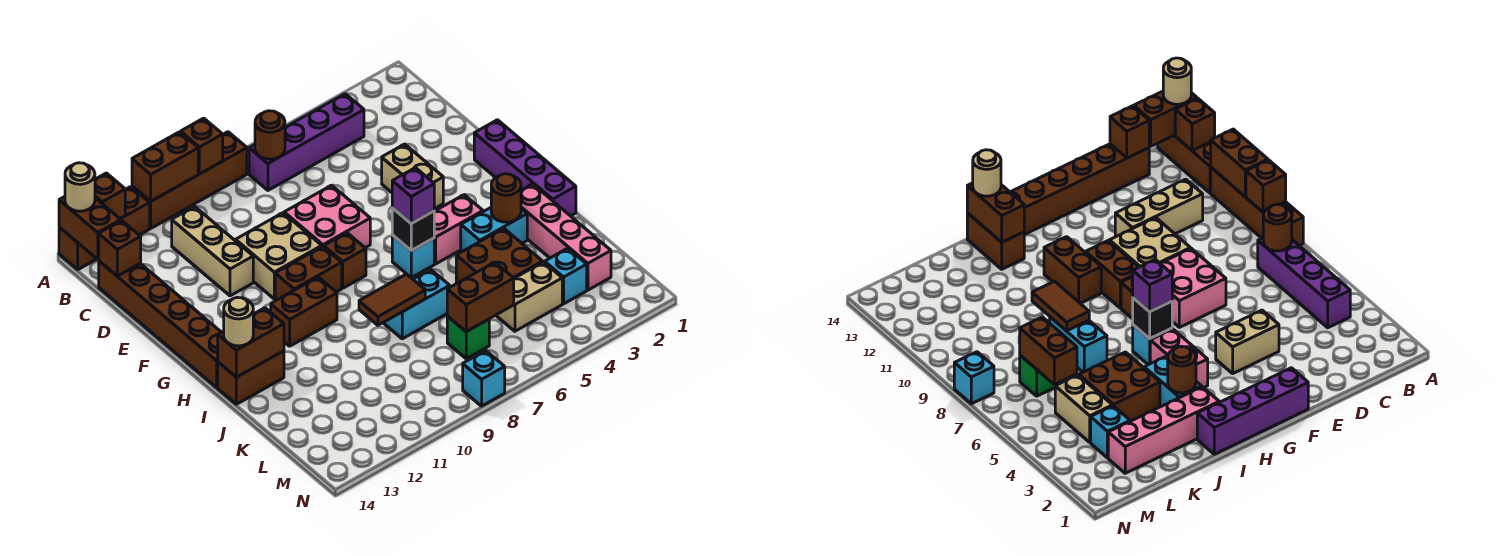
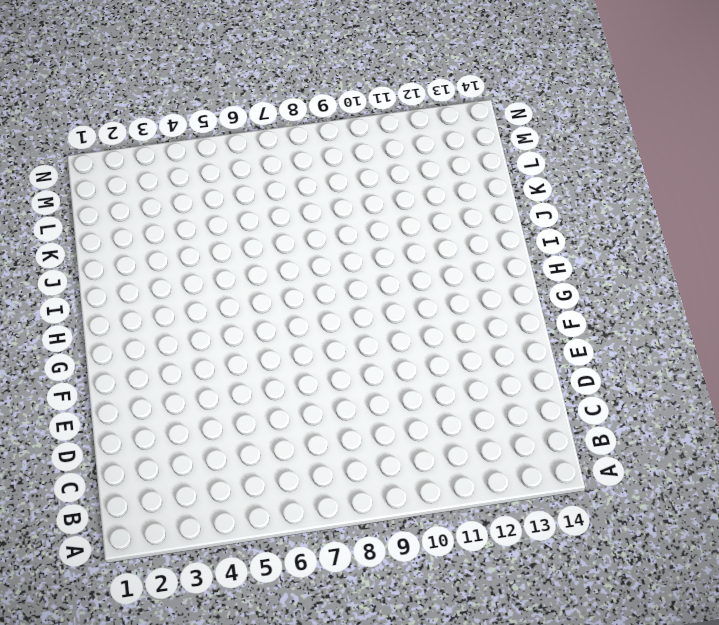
none -> brown 1x4 brick [132,132,247,228]
none -> brown 1x3 brick [59,187,150,269]
none -> purple 1x4 brick [249,94,364,190]
none -> tan 1x3 brick [172,206,253,296]

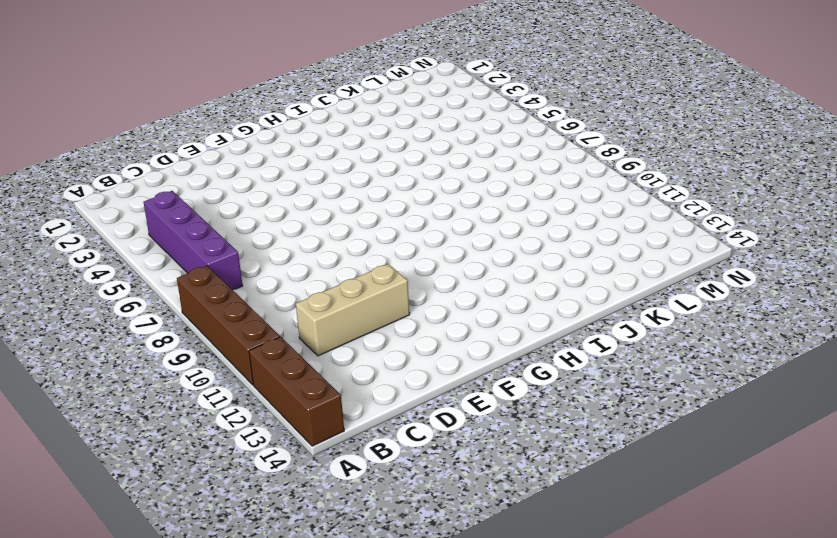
none -> brown 1x6 brick [99,261,221,387]
none -> tan 1x2 brick [382,144,443,209]
none -> pink 2x2 brick [284,185,370,248]
none -> tan 2x2 brick [236,213,322,299]

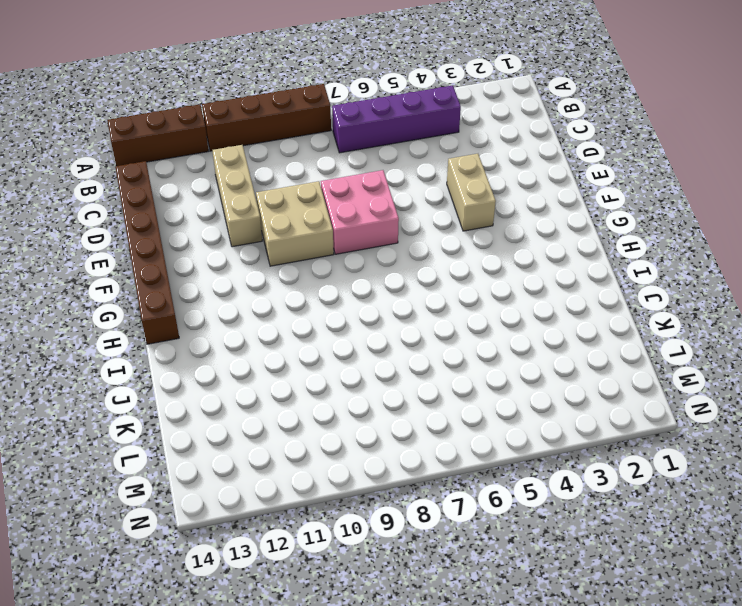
none -> purple 1x4 brick [474,120,576,216]
none -> brown 1x1 brick [324,233,366,288]
none -> brown 1x2 brick [275,246,342,300]
none -> pink 1x2 brick [434,195,483,264]

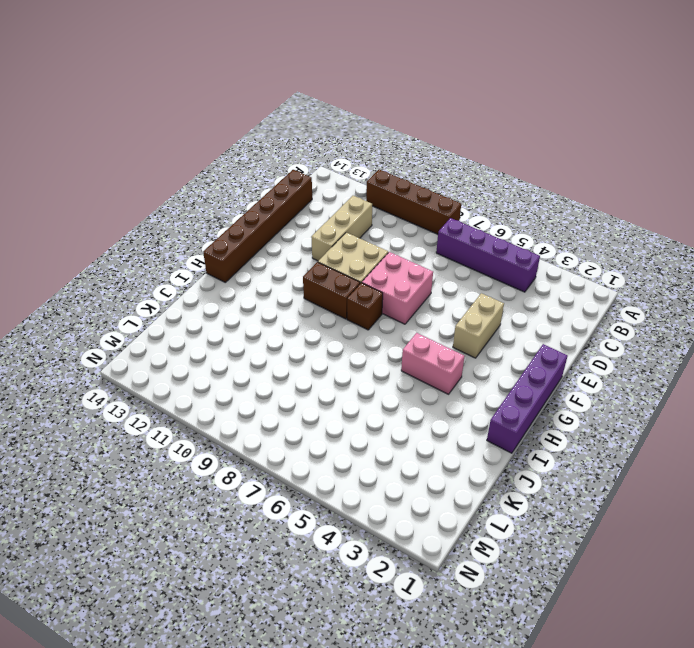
none -> brown 1x3 brick [59,187,150,269]
none -> cyan 1x1 brick [392,235,434,278]
none -> brown 1x2 brick [271,277,337,346]
none -> pink 1x4 brick [521,184,611,290]

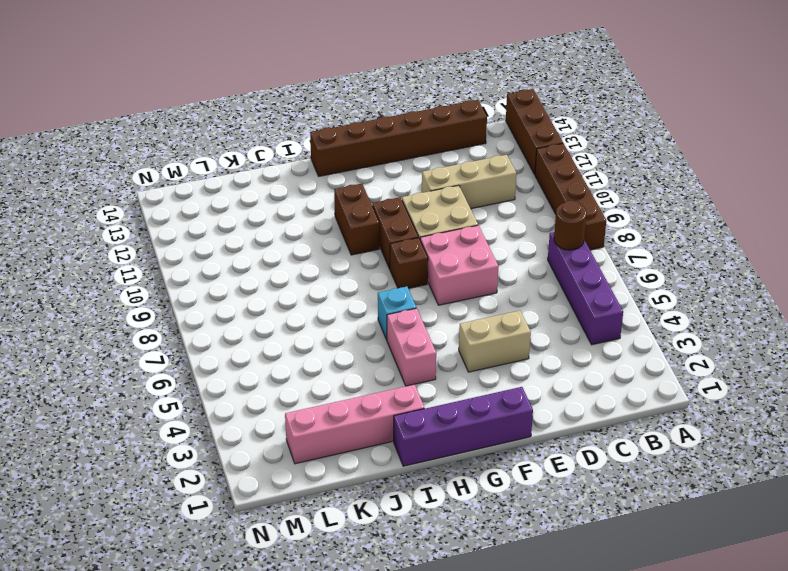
none -> cyan 1x2 brick [461,208,527,252]
none -> brown 1x2 brick [218,351,284,404]
none -> brown 2x2 brick [456,228,543,283]
none -> cyan 1x2 brick [383,270,450,339]

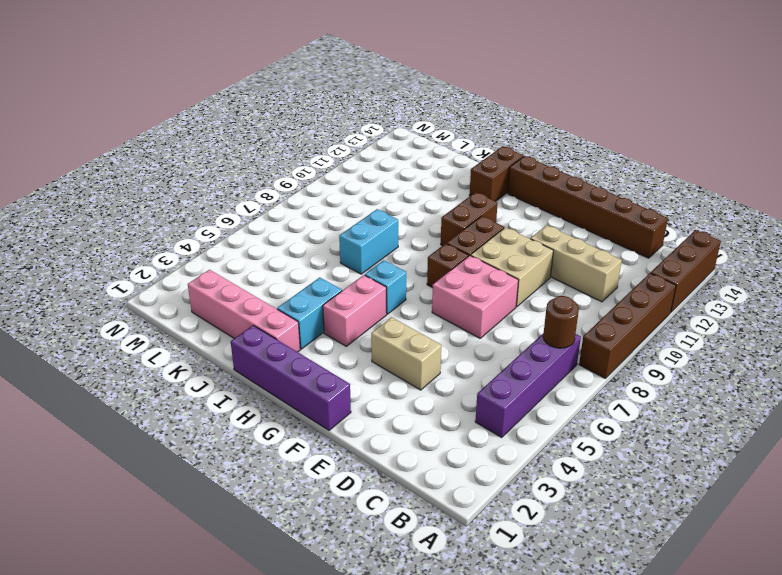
none -> brown 2x2 brick [456,228,543,283]
none -> cyan 1x1 brick [545,248,587,304]
none -> tan 1x2 brick [496,262,562,331]
none -> green 1x1 brick [447,316,489,359]

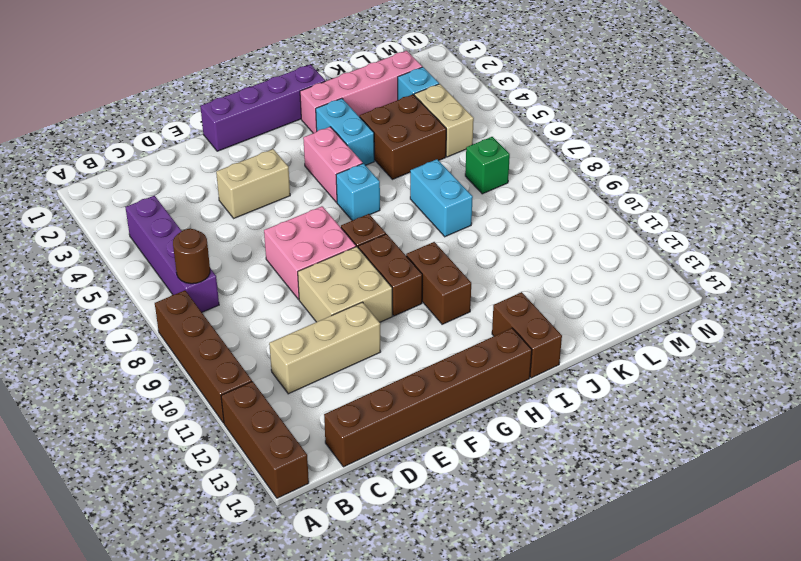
none -> cyan 1x1 brick [463,351,505,406]
none -> brown 1x1 brick [181,118,223,174]
none -> brown 1x2 brick [132,132,198,201]
none -> brown 1x1 brick [95,173,125,219]

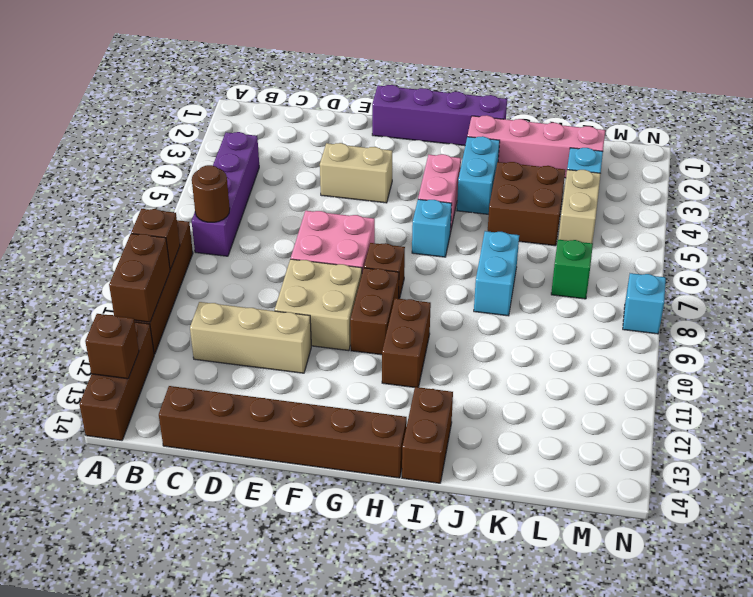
none -> brown 1x2 brick [59,197,121,259]
none -> brown 1x1 brick [99,220,141,276]
none -> black 1x1 brick [392,208,434,251]
none -> brown 1x1 round brick [491,174,521,222]

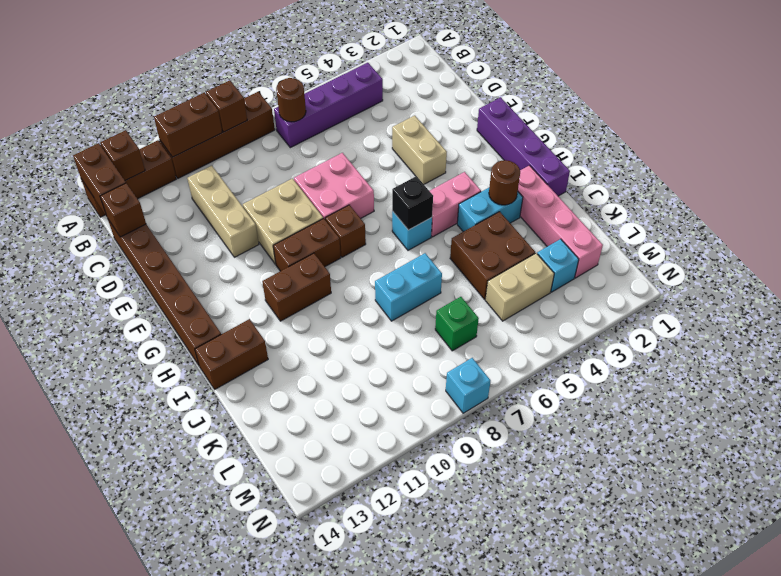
none -> brown 1x2 brick [218,308,284,377]
none -> brown 1x2 tile [359,274,425,325]
none -> brown 1x2 brick [447,262,514,332]
none -> tan 1x1 round brick [65,163,95,211]

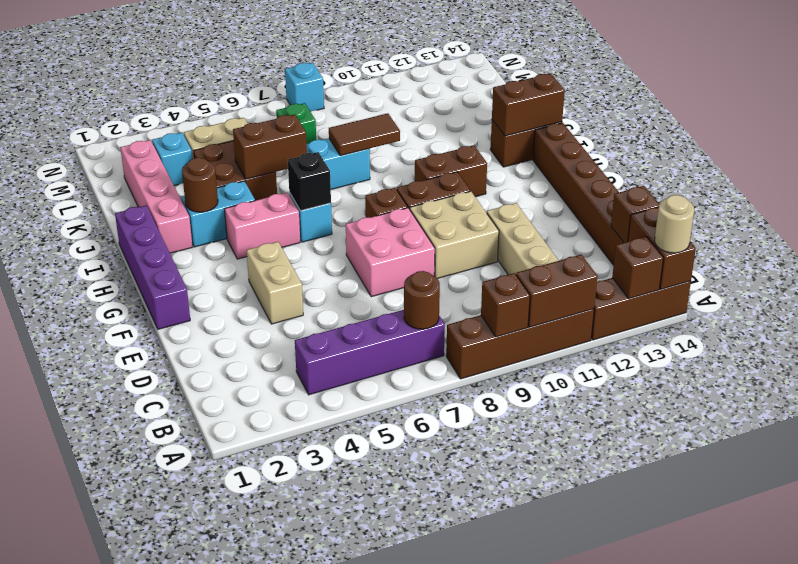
brown 1x2 brick [233,114,307,179] -> brown 1x2 brick moved to [447,262,514,332]
none -> purple 1x1 brick [392,168,434,223]
none -> tan 1x1 round brick [224,297,253,346]

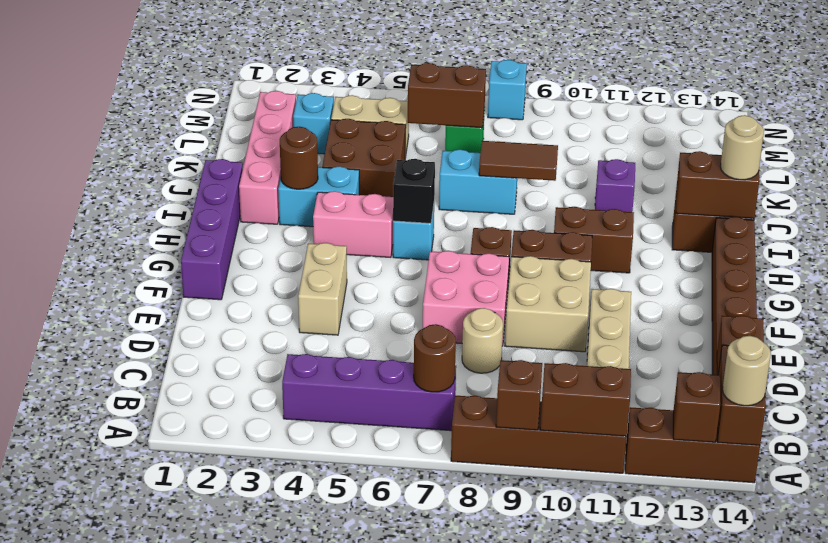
tan 1x1 round brick [462,308,503,373] -> none
purple 1x1 brick [595,159,635,212] -> purple 1x1 brick moved to [392,168,434,223]

